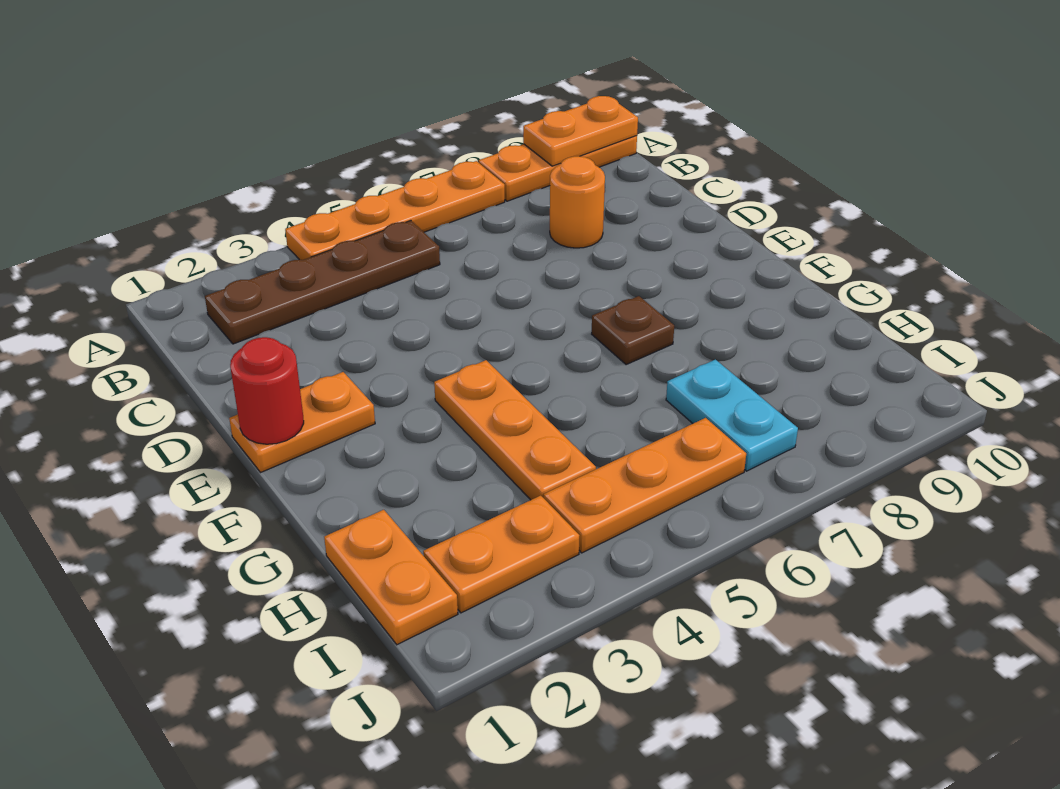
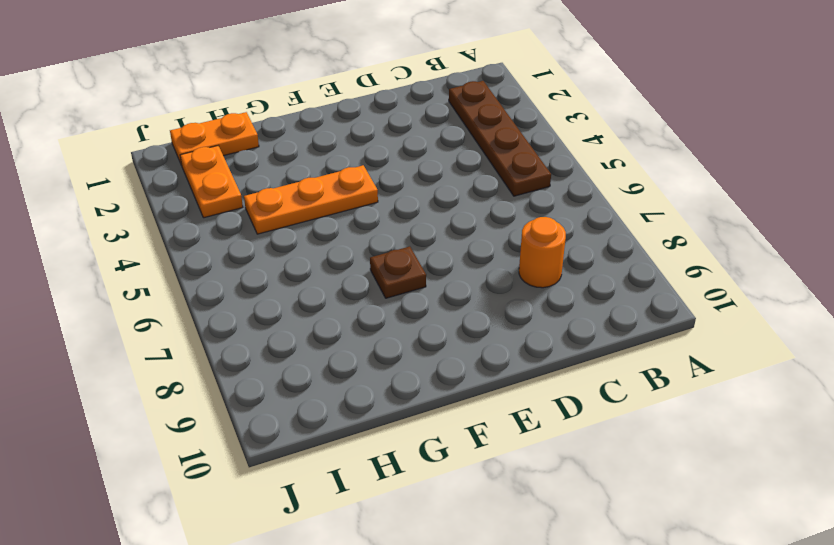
none -> orange 1x4 plate [285,161,505,260]
none -> orange 1x3 plate [479,136,637,201]
none -> orange 1x2 plate [229,372,375,472]

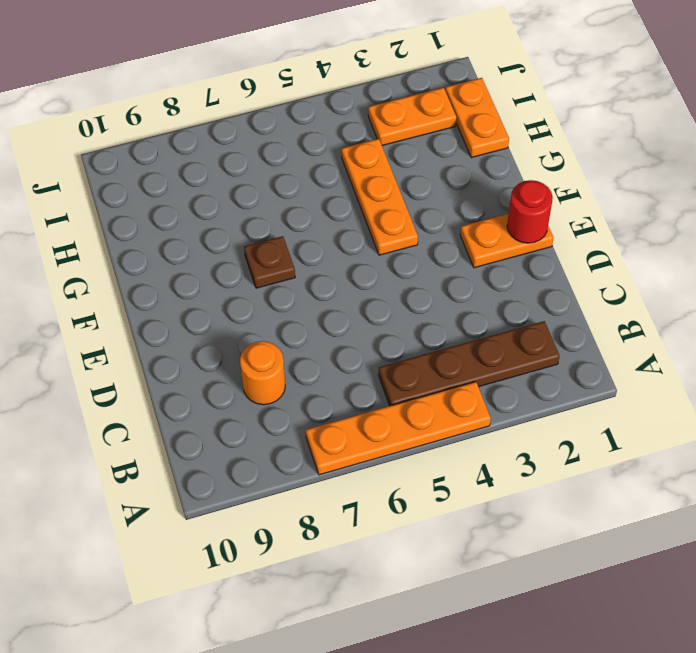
none -> orange 1x3 plate [479,136,637,201]
none -> cyan 1x2 plate [666,360,798,471]
none -> orange 1x3 plate [544,418,746,553]

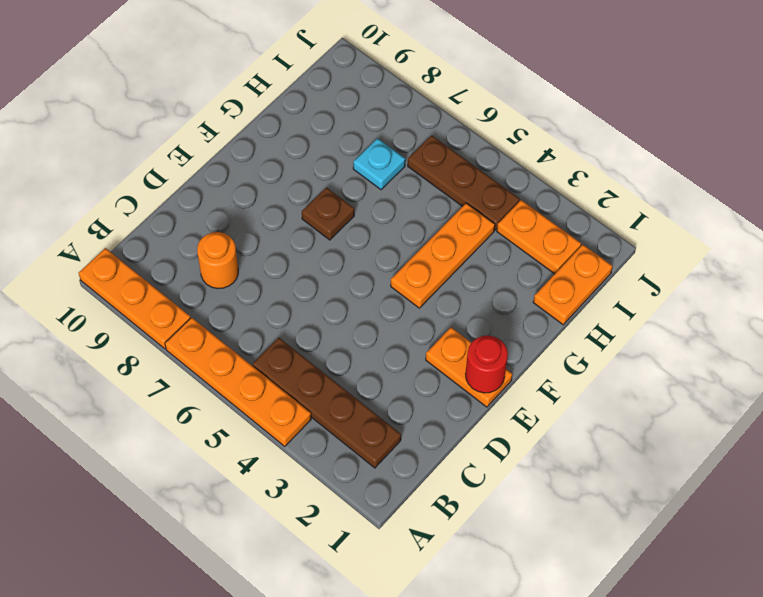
cyan 1x1 plate [353,138,405,190] -> cyan 1x2 plate [666,360,798,471]
brown 1x3 plate [408,135,520,230] -> orange 1x3 plate [544,418,746,553]
none -> orange 1x2 plate [523,96,638,166]

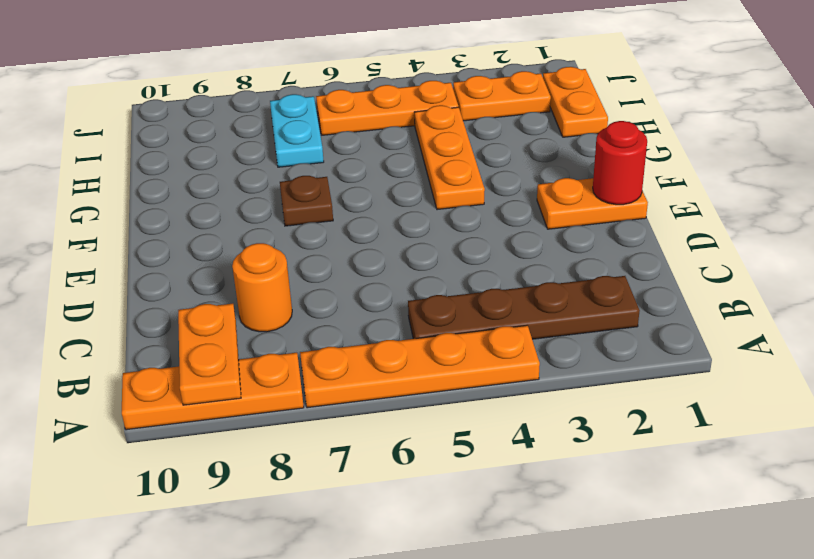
orange 1x2 plate [178,304,241,405] -> orange 1x2 plate turned to [523,96,638,166]

